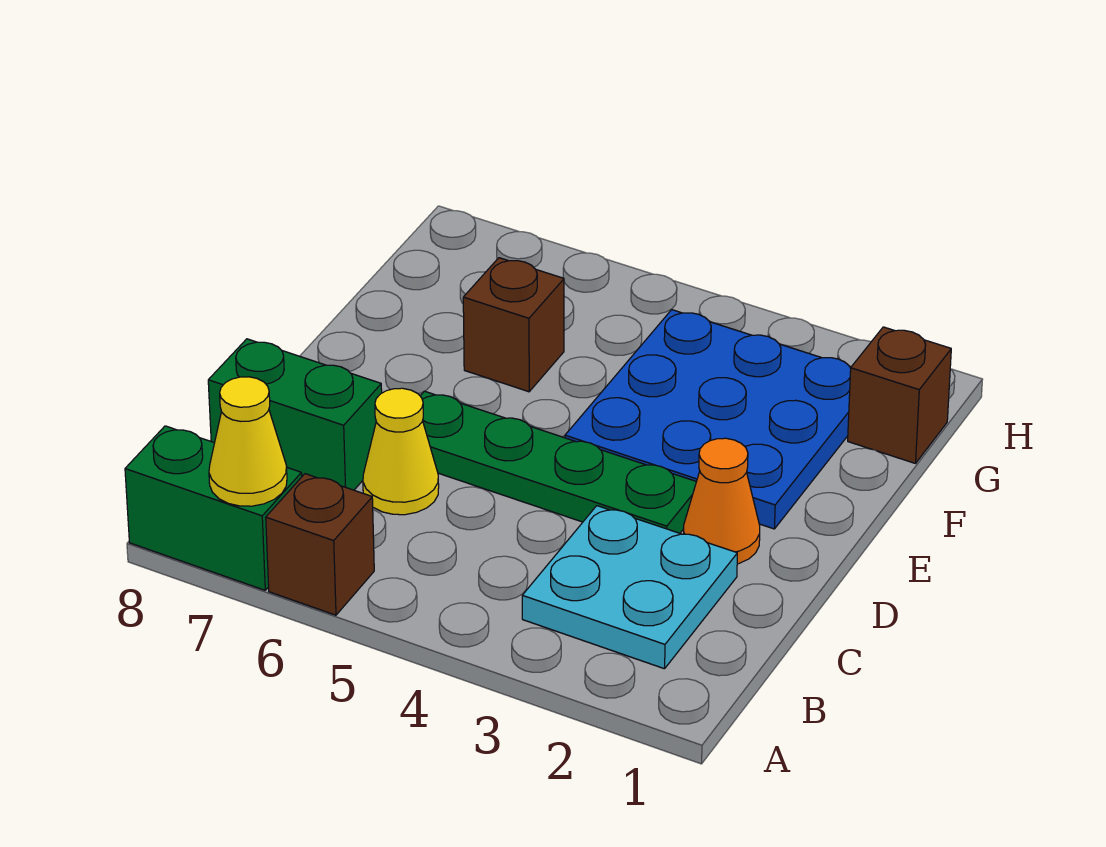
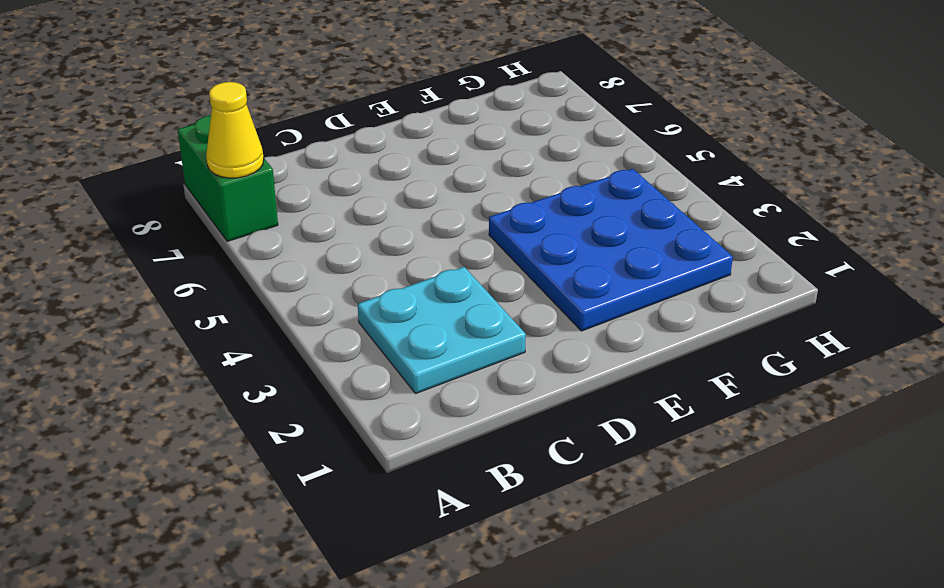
none -> brown 1x1 brick [266,474,374,615]
none -> yellow 1x1 cone [363,388,439,515]

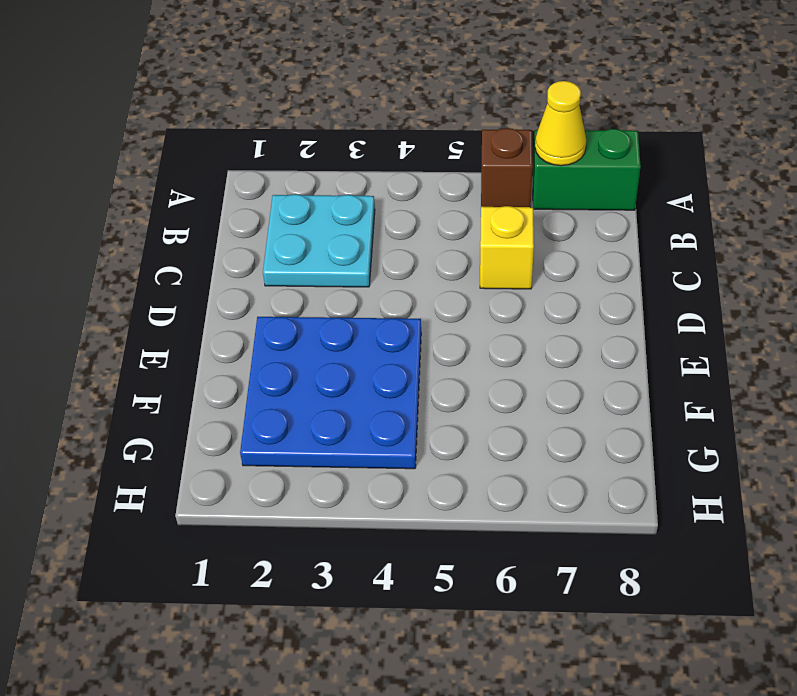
yellow 1x1 brick [480,206,534,289] -> yellow 1x1 cone [363,388,439,515]
none -> green 1x2 brick [208,339,382,490]
none -> orange 1x1 cone [684,438,760,564]

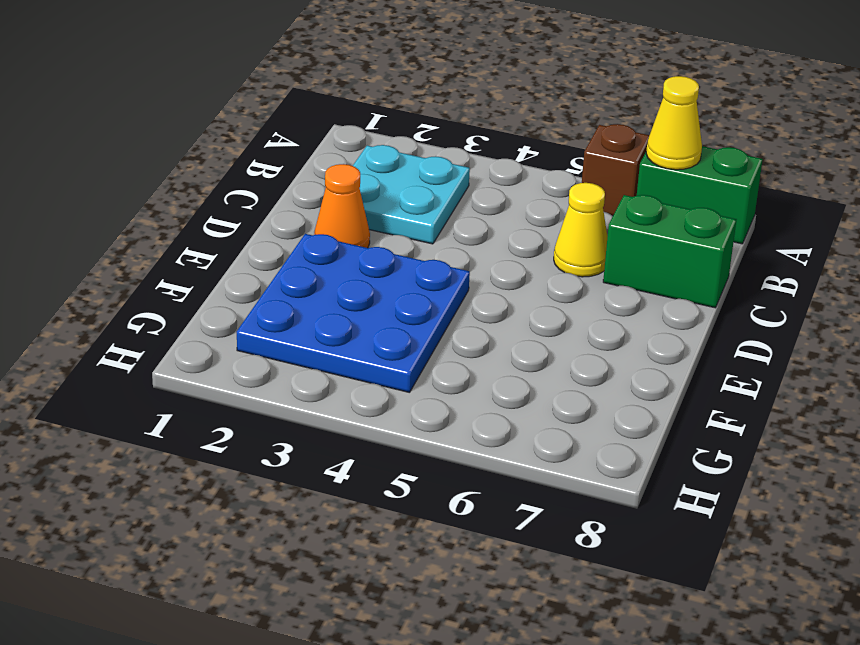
none -> green 1x4 plate [421,391,696,533]
none -> brown 1x1 brick [463,258,564,392]

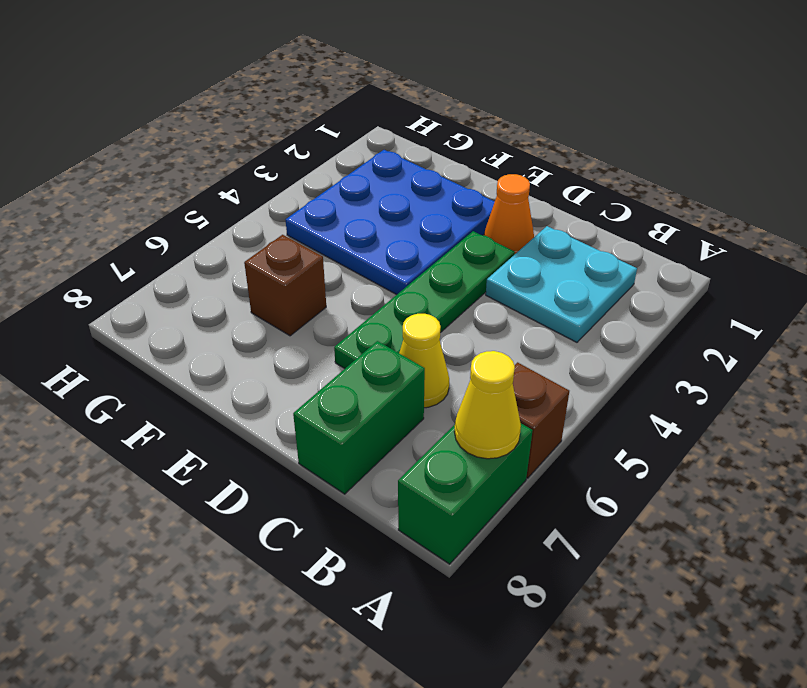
none -> brown 1x1 brick [848,327,951,463]

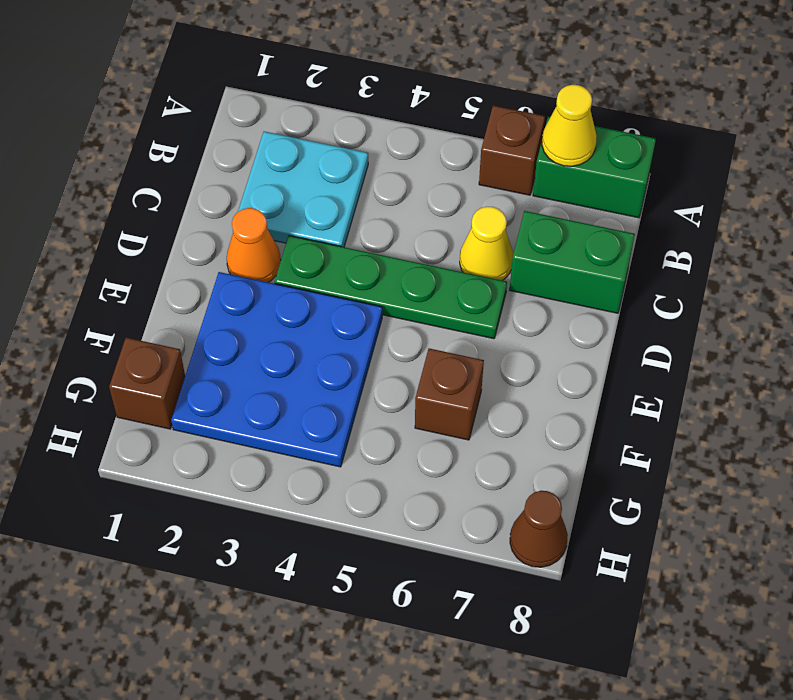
brown 1x1 cone [510,491,568,567] -> none

